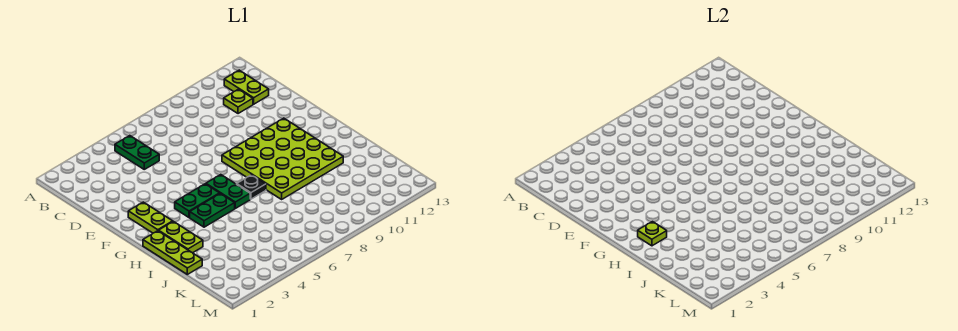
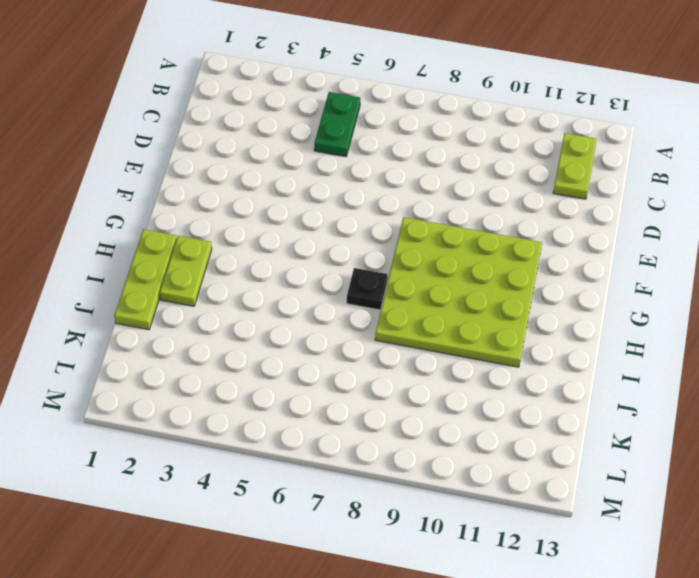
none -> lime 1x1 plate [224,89,253,114]
none -> lime 1x2 plate [128,202,173,233]
none -> green 1x2 plate [175,184,220,217]

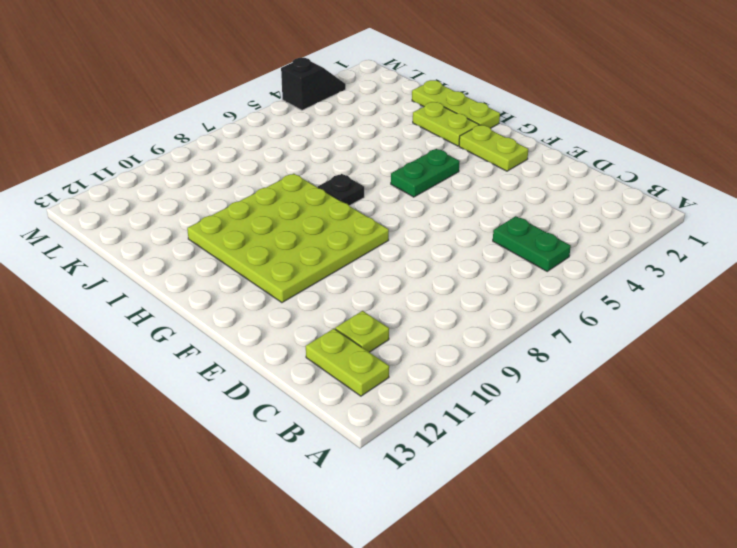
black 1x2 slope [281,58,346,110] -> none
none -> green 1x2 plate [206,175,250,208]
none -> green 1x2 plate [190,194,235,227]
none -> lime 1x1 plate [638,222,667,246]

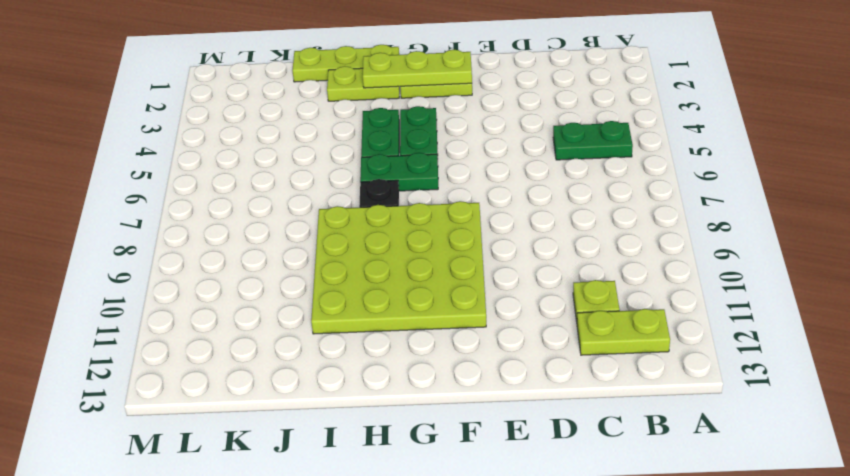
lime 1x3 plate [363,50,472,88] -> lime 1x1 plate [638,222,667,246]

